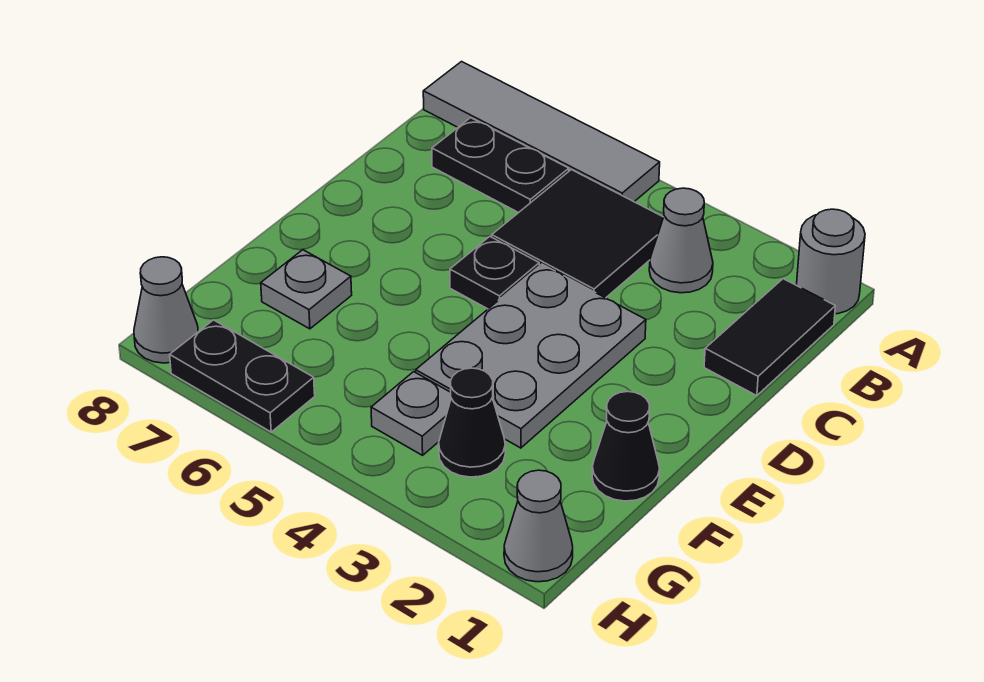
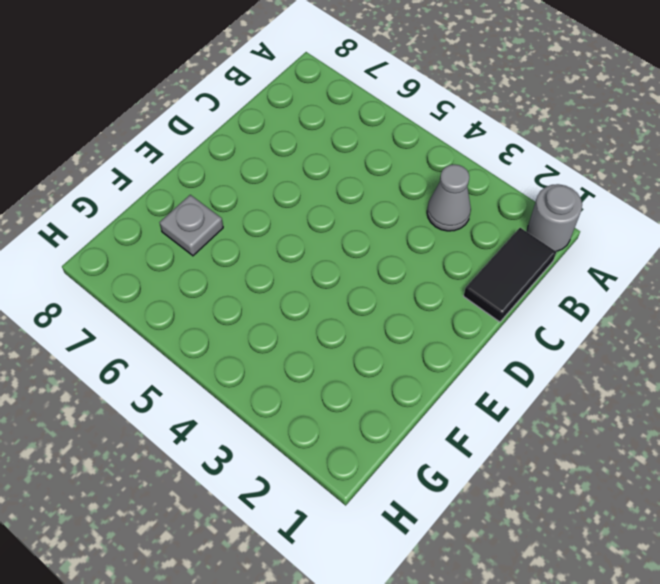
none -> grey 1x4 tile [423,62,660,202]
none -> black 2x2 tile [492,170,663,298]
none -> black 1x2 plate [432,118,569,213]

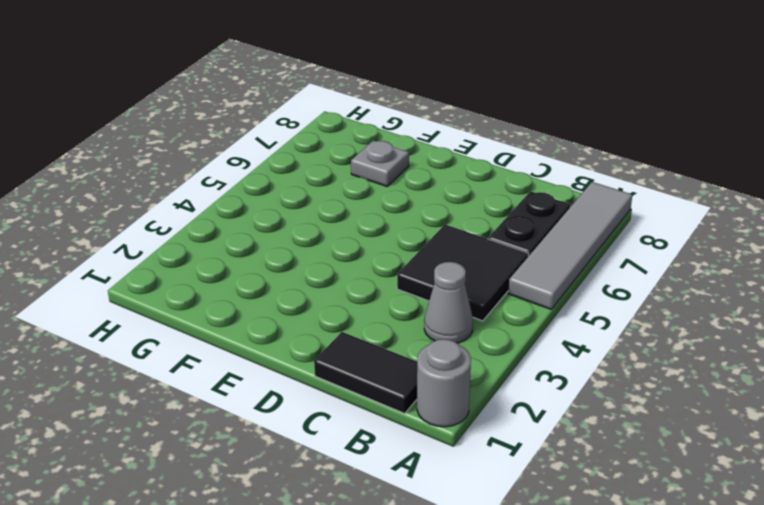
none -> grey 2x3 plate [416,264,646,448]
none -> black 1x1 plate [450,237,539,309]
none -> black 1x1 cone [592,392,660,501]

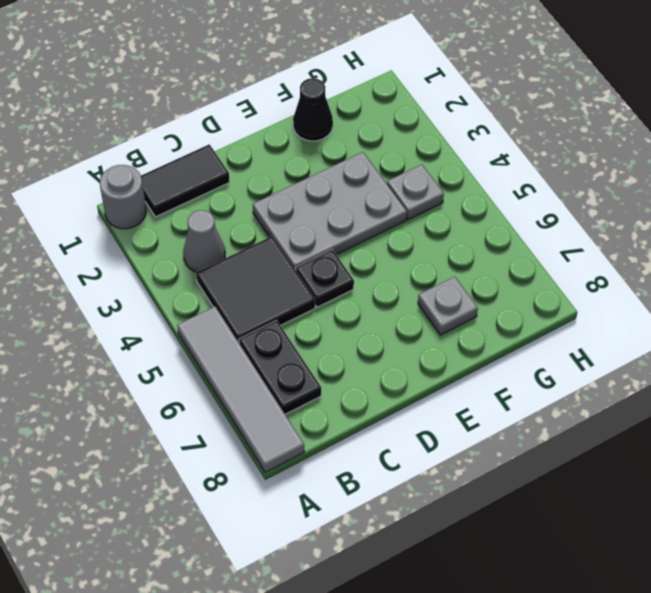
none -> black 1x1 cone [439,368,505,477]
none -> grey 1x1 cone [504,470,573,582]
none -> black 1x2 plate [170,320,315,432]

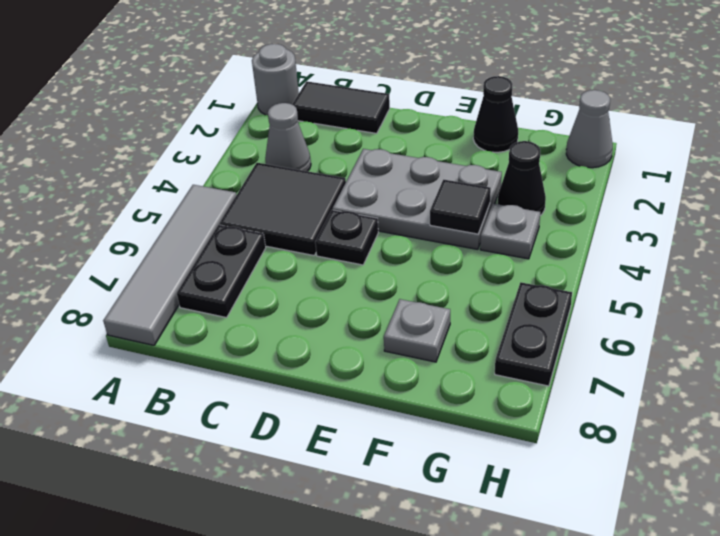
black 1x1 tile [430,180,491,234] -> none
none -> grey 1x1 cone [134,257,198,363]

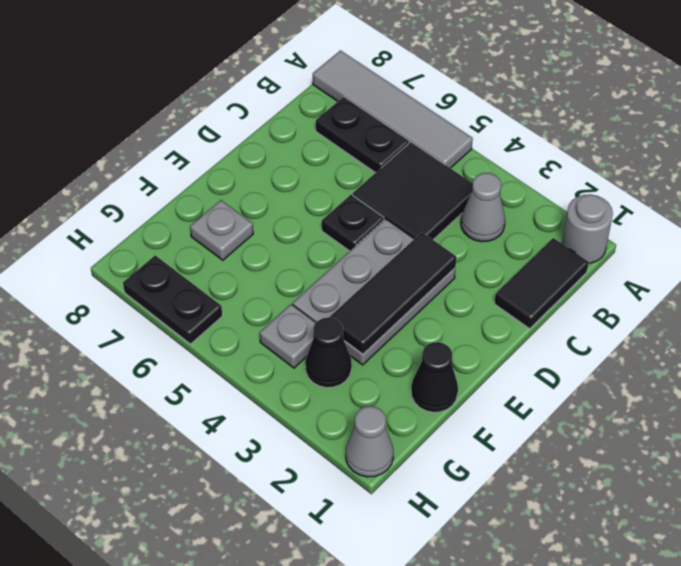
black 1x3 tile [329,233,456,354] -> none
none -> grey 1x1 cone [134,257,198,363]

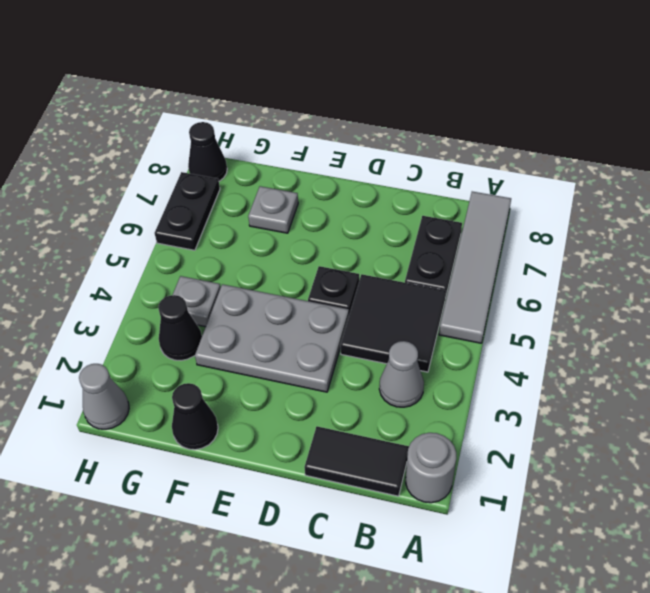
black 1x1 cone [188,122,227,181] -> grey 1x1 cone [134,257,198,363]

